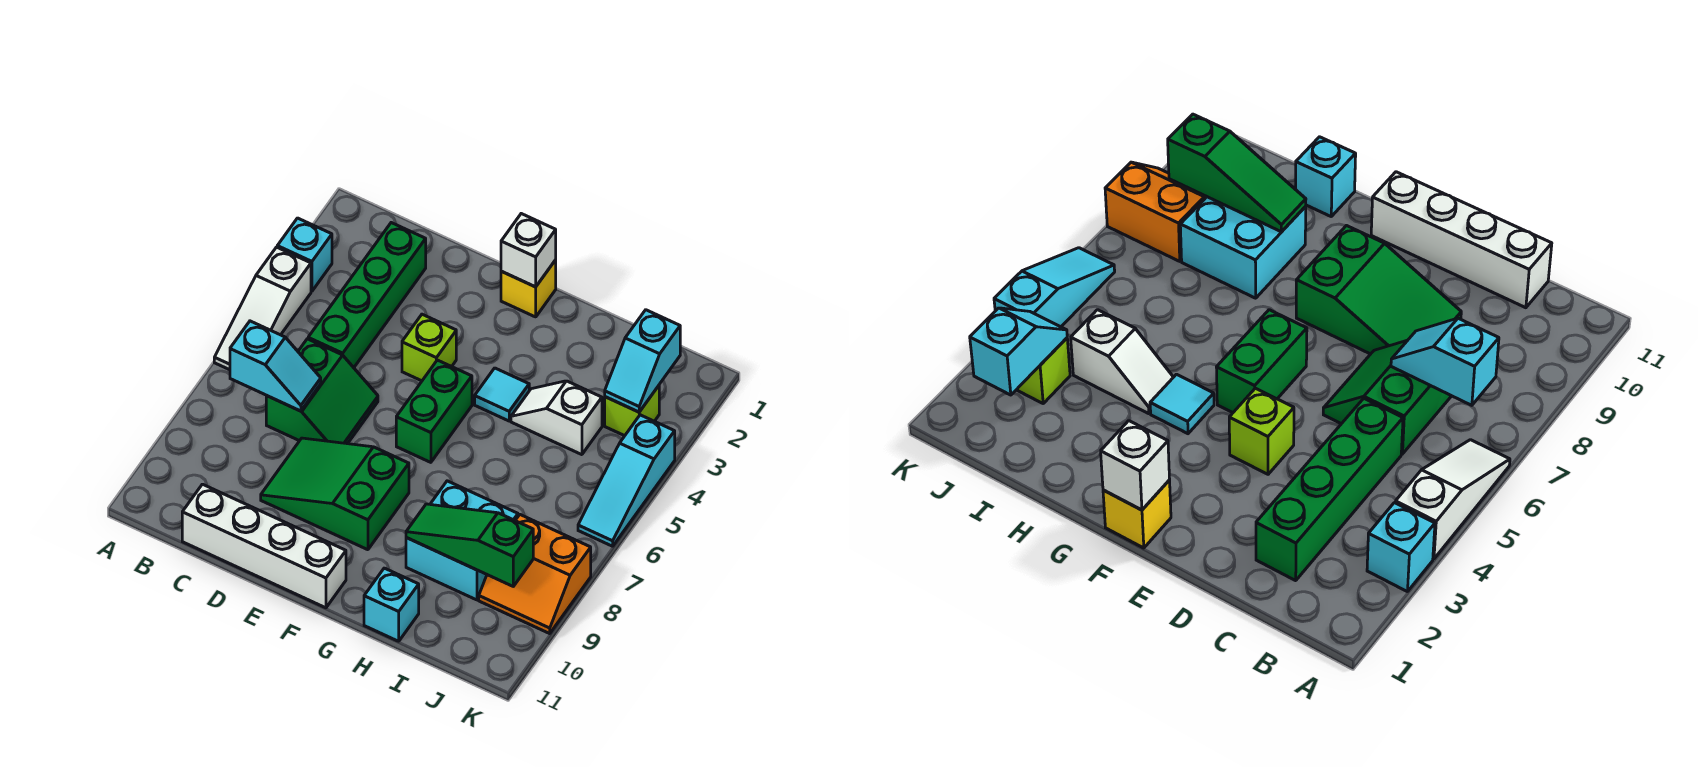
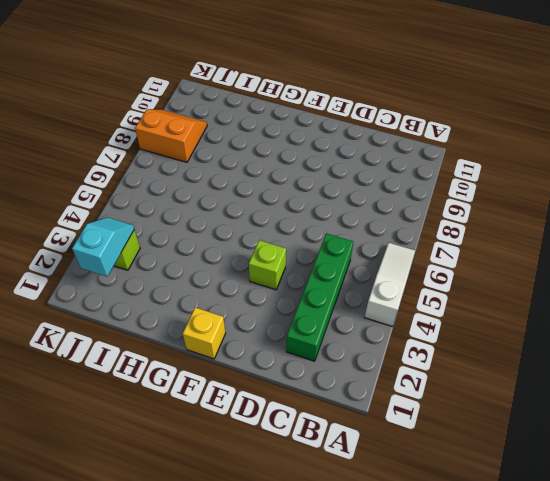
none -> cyan 1x1 brick [277,218,332,291]
none -> green 2x2 slope [266,339,378,444]
none -> white 1x4 brick [182,484,346,608]

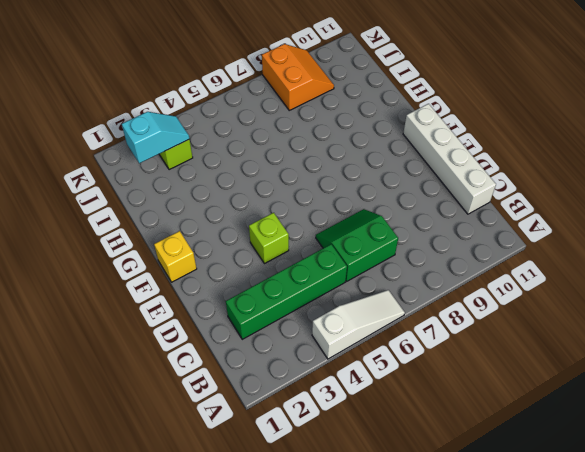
none -> cyan 1x1 brick [277,218,332,291]
none -> green 2x3 slope [261,438,409,550]
none -> green 1x2 brick [396,360,472,462]

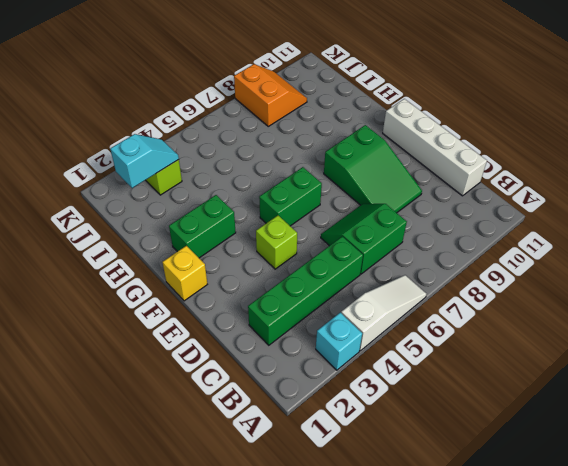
green 1x2 brick [169,195,236,258] -> none
none -> cyan 1x1 tile [475,368,529,421]
none -> white 1x2 slope [511,381,602,455]
none -> cyan 2x2 brick [406,481,518,600]

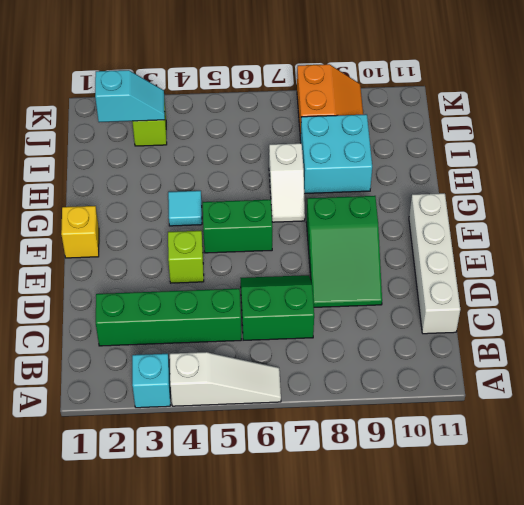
white 1x2 slope [269,143,305,222] -> white 1x2 slope moved to [511,381,602,455]
none -> cyan 1x1 brick [364,568,419,641]
none -> cyan 1x3 slope [578,415,675,546]
none -> cyan 1x2 slope [230,321,321,411]

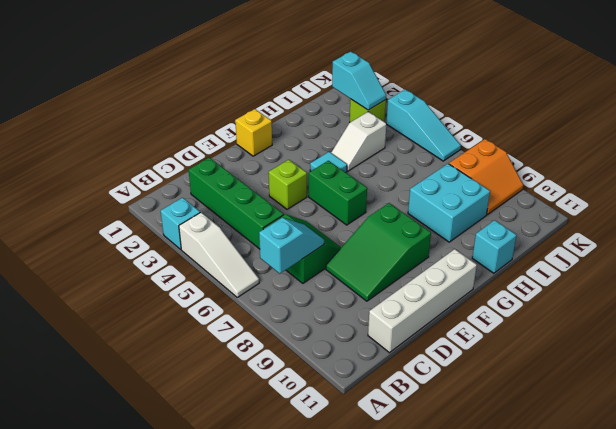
none -> white 1x1 brick [501,214,556,287]
none -> green 1x3 slope [406,504,533,586]

